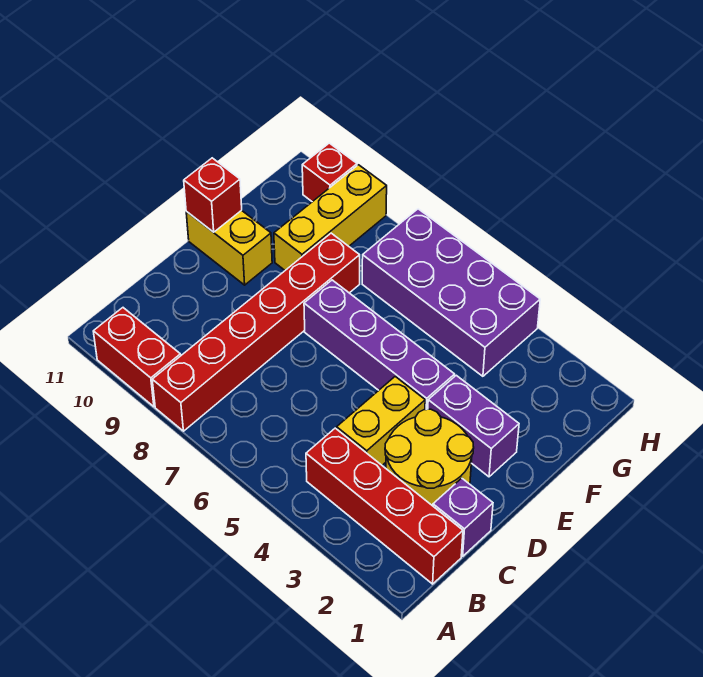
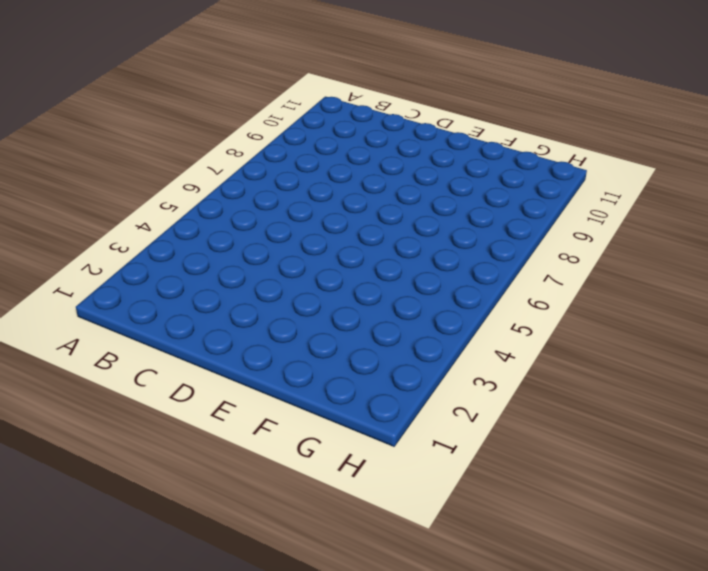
none -> red 1x6 brick [152,233,360,431]
none -> red 1x2 brick [93,308,181,407]
none -> red 1x4 brick [306,428,463,584]

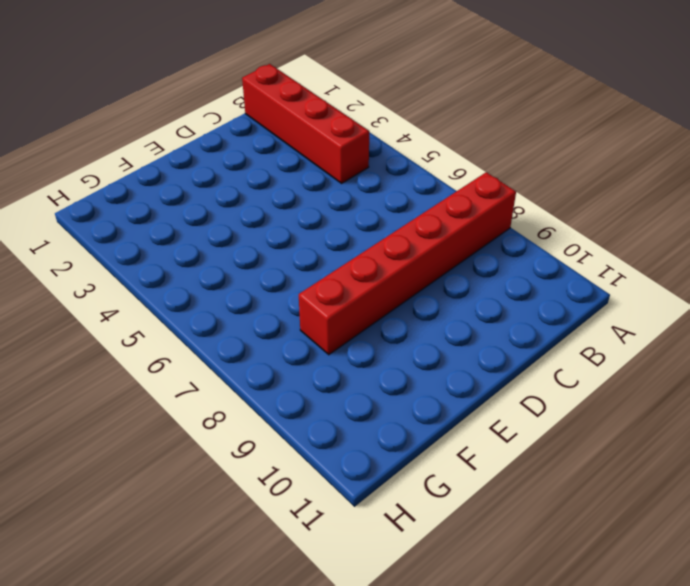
none -> red 1x2 brick [93,308,181,407]
none -> purple 1x1 brick [433,478,493,556]
none -> yellow 2x2 round brick [385,409,474,506]

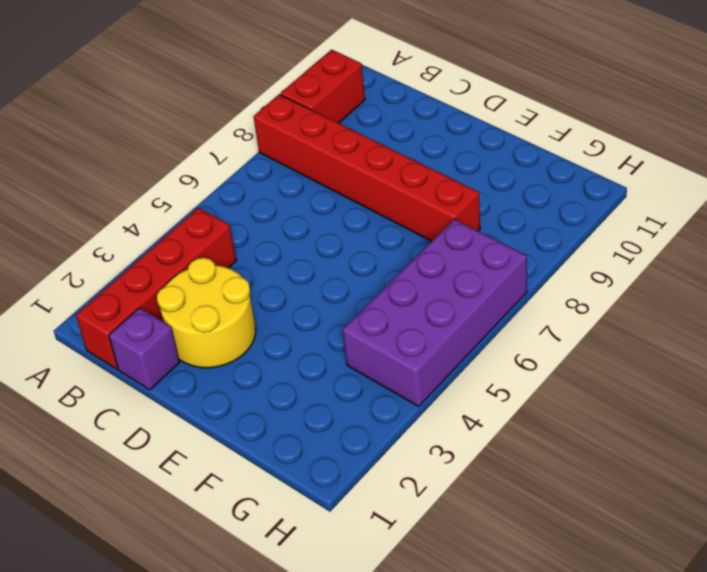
none -> yellow 1x2 brick [337,376,425,465]
none -> purple 1x2 brick [428,375,519,477]
none -> purple 1x4 brick [304,280,455,410]

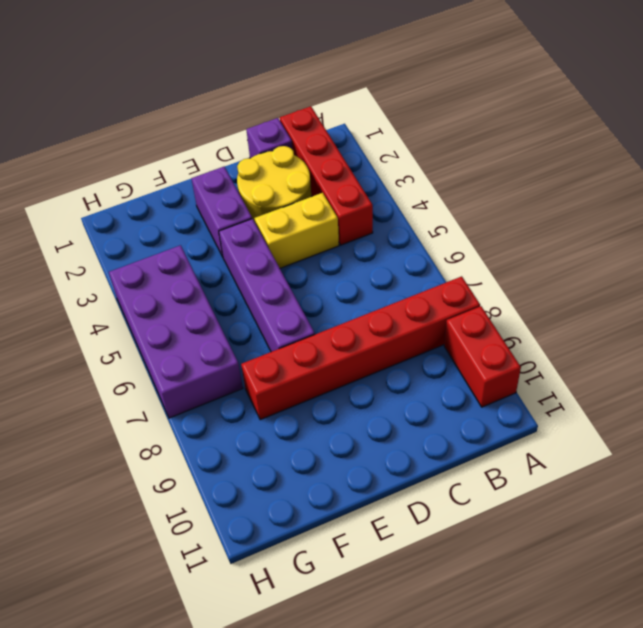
none -> yellow 1x2 brick [186,210,272,285]
none -> yellow 1x3 brick [274,165,387,270]
none -> red 1x1 brick [302,143,357,202]

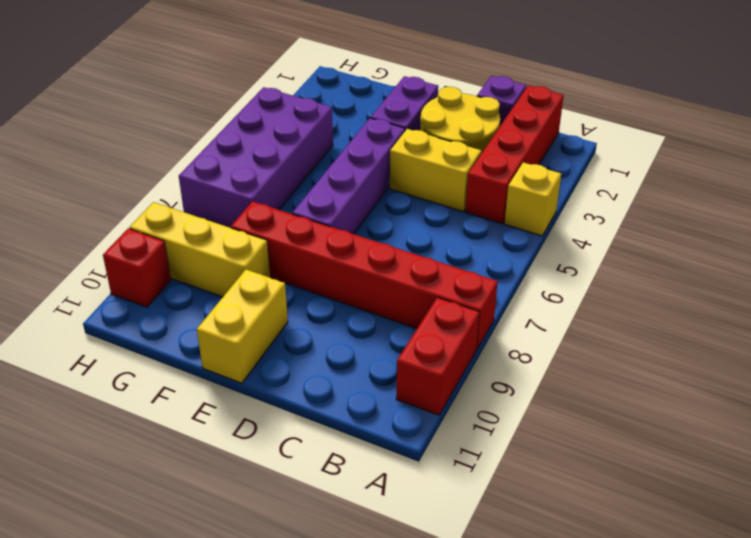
yellow 1x1 brick [504,162,561,236] -> none
none -> red 1x1 brick [184,158,242,232]

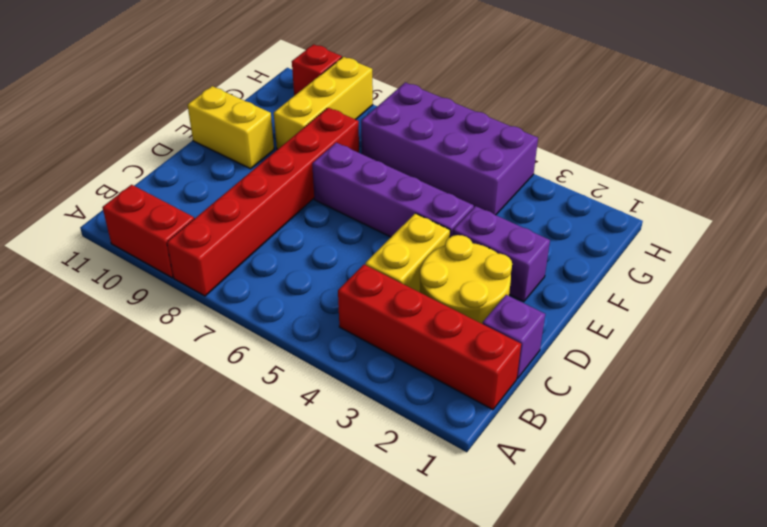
none -> red 1x1 brick [184,158,242,232]

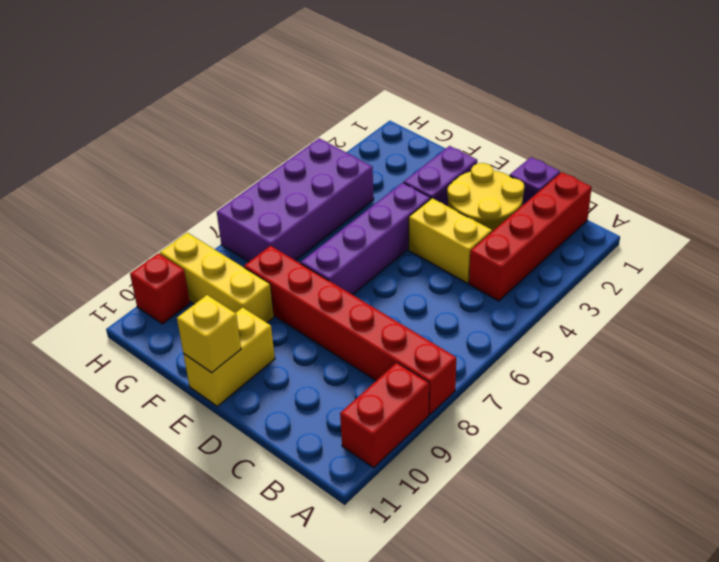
yellow 1x1 brick [177,295,241,373] -> red 1x1 brick [184,158,242,232]

